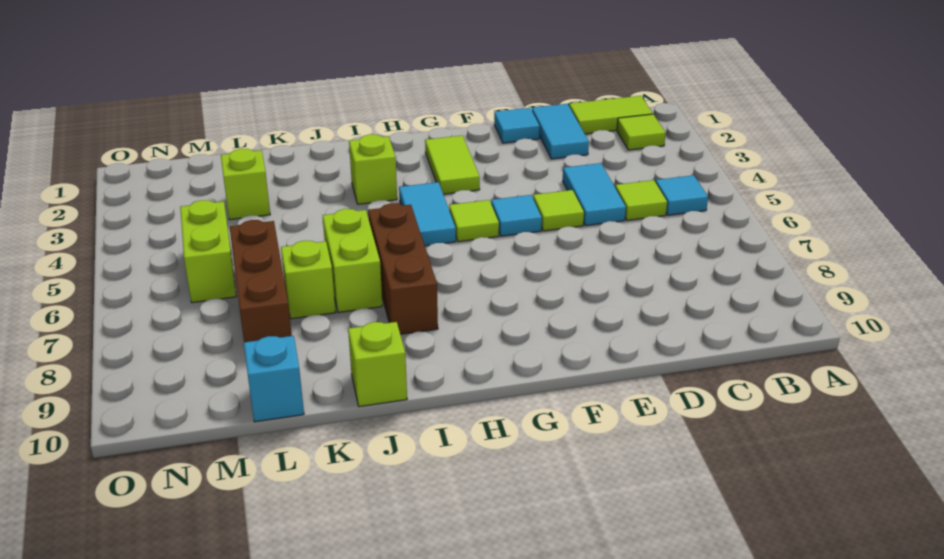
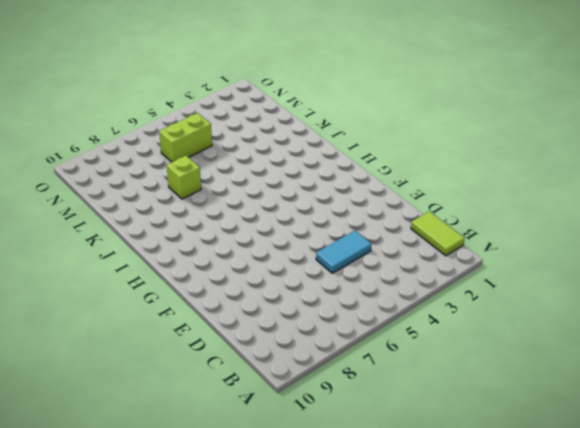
none -> lime 1x1 tile [617,114,666,150]
none -> cyan 1x1 tile [656,175,708,215]
none -> lime 1x1 tile [615,180,667,220]

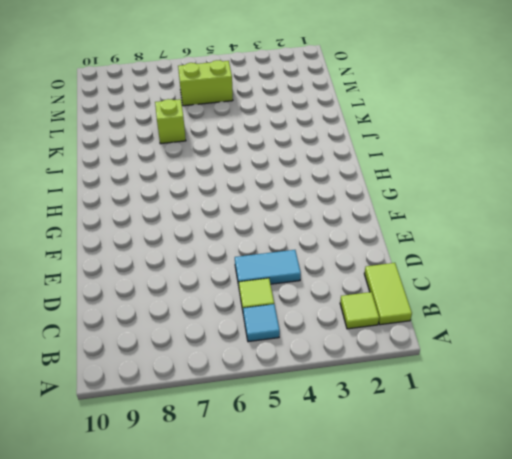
none -> cyan 1x2 tile [532,104,589,159]
none -> cyan 1x1 tile [494,108,540,143]
none -> lime 1x1 tile [533,190,584,231]

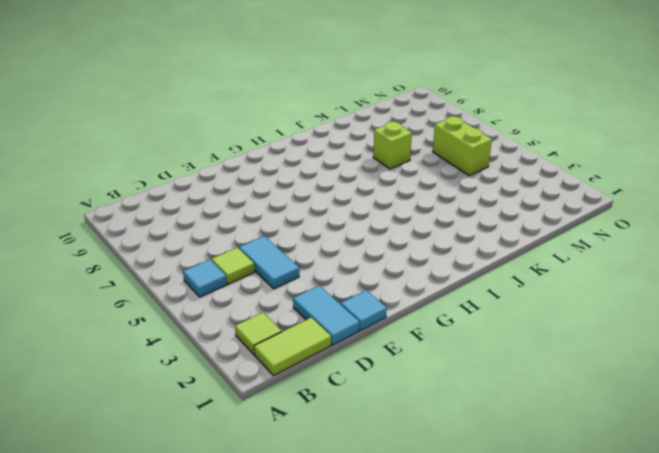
none -> lime 1x1 tile [533,190,584,231]
none -> cyan 1x1 tile [491,195,542,236]
none -> lime 1x2 tile [425,135,480,194]

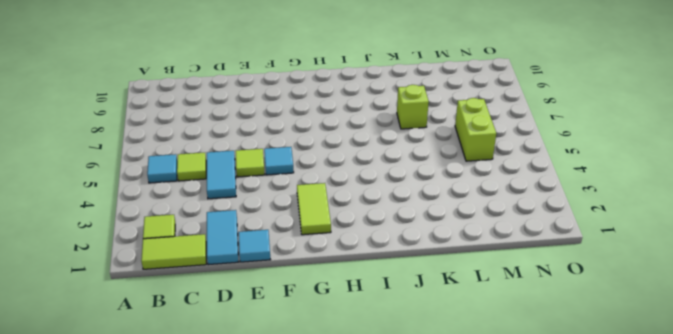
none -> lime 1x1 tile [449,200,499,242]
none -> cyan 1x2 tile [399,182,456,246]
none -> lime 1x1 brick [349,134,397,204]

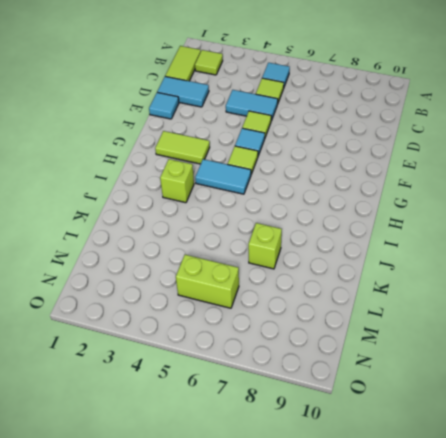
none -> brown 1x3 brick [368,203,438,334]
none -> lime 1x2 brick [323,209,382,312]
none -> lime 1x1 brick [348,322,407,407]

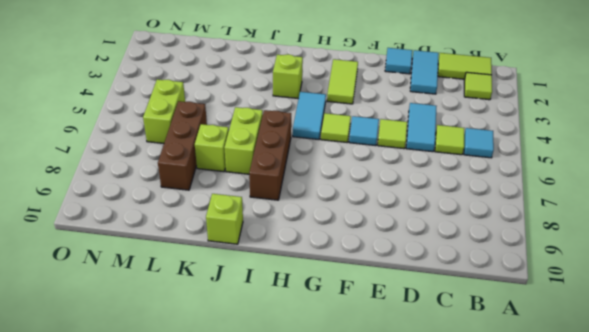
none -> lime 1x1 brick [221,149,270,220]
none -> cyan 1x1 brick [244,336,304,422]

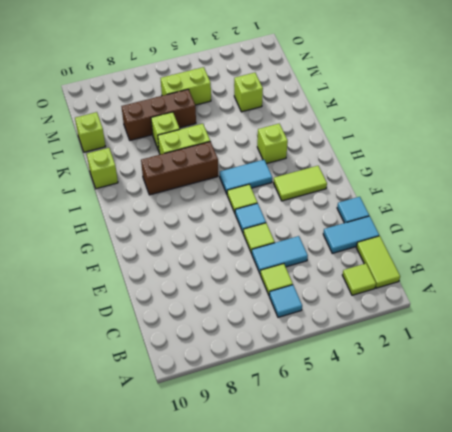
lime 1x1 brick [75,112,106,152] -> cyan 1x1 brick [244,336,304,422]

